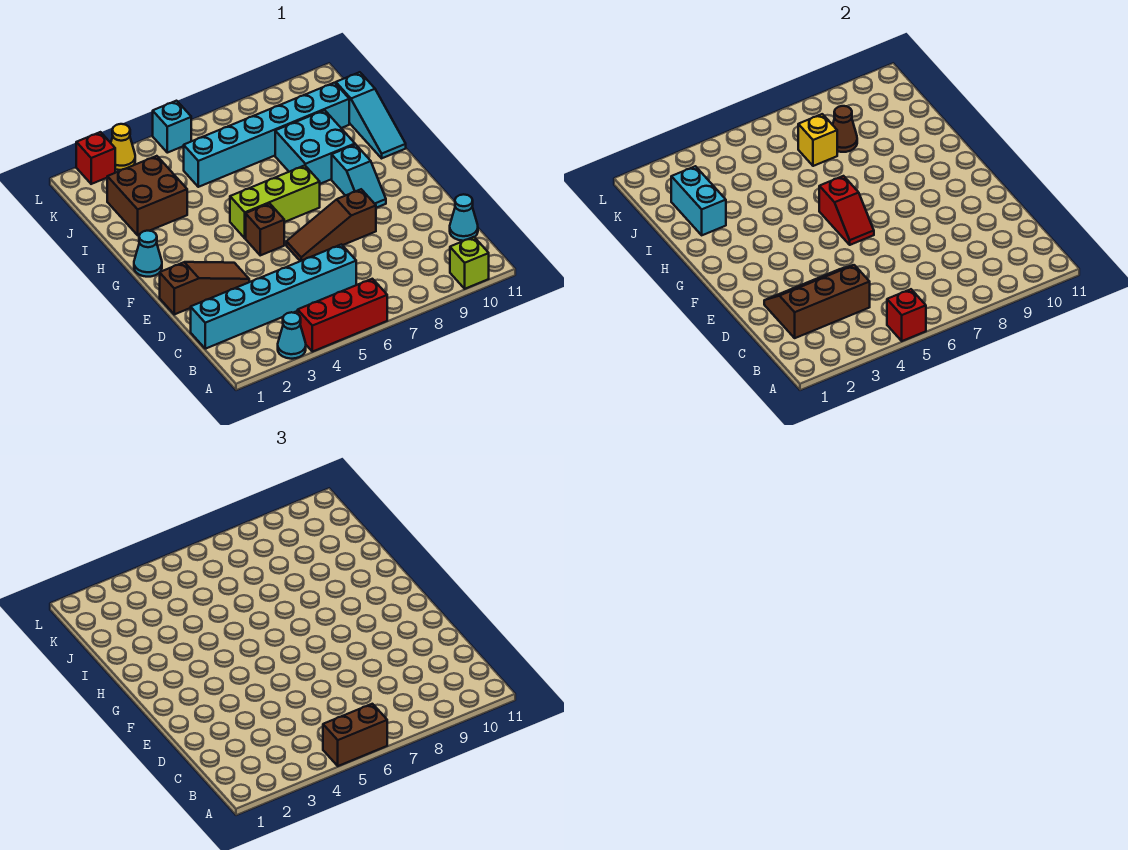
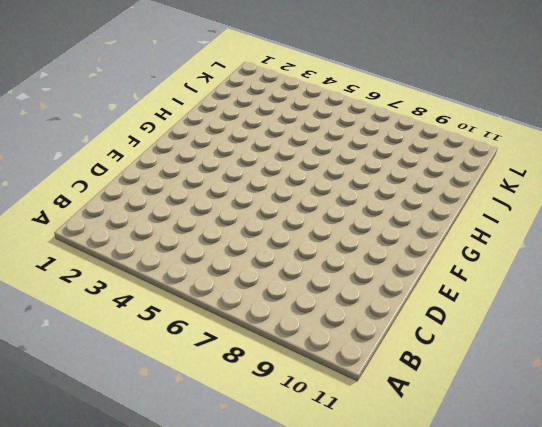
none -> cyan 1x1 cone [278,312,306,359]
none -> red 1x3 brick [298,279,387,352]
none -> lime 1x1 brick [450,237,489,289]

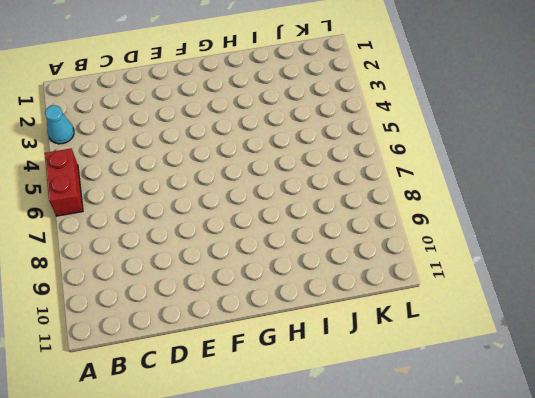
red 1x2 brick [45,148,83,216] -> red 1x3 brick [298,279,387,352]
none -> lime 1x1 brick [450,237,489,289]
none -> cyan 1x6 brick [191,244,356,349]
none -> cyan 1x1 cone [450,194,478,241]

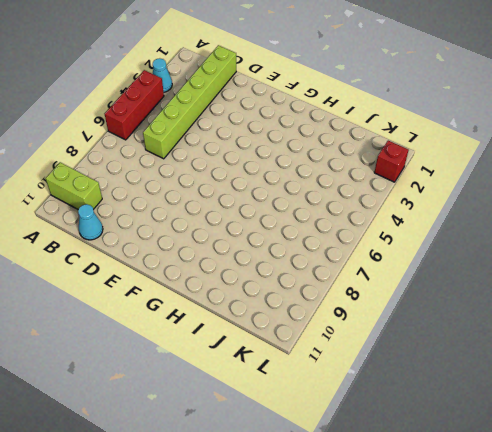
lime 1x2 brick [46,162,102,210] -> lime 1x1 brick [450,237,489,289]
lime 1x6 brick [143,45,236,159] -> cyan 1x6 brick [191,244,356,349]
none -> brown 1x3 slope [160,262,249,314]
none -> brown 1x3 slope [286,189,376,261]
none -> brown 1x1 brick [246,203,284,255]

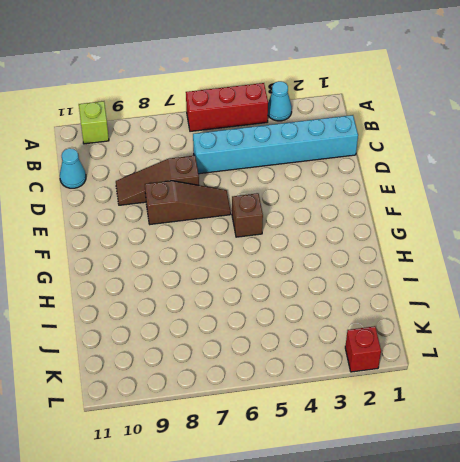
brown 1x3 slope [116,156,199,205] -> brown 1x3 slope moved to [160,262,249,314]
none -> cyan 1x2 slope [332,144,386,208]
none -> cyan 1x1 cone [134,231,162,277]
none -> lime 1x3 brick [230,165,320,238]

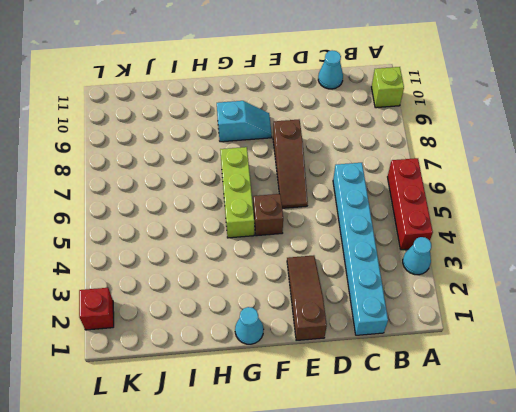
none -> cyan 2x2 brick [275,110,355,184]
none -> cyan 1x3 slope [336,72,406,158]
none -> brown 2x2 brick [107,156,187,235]

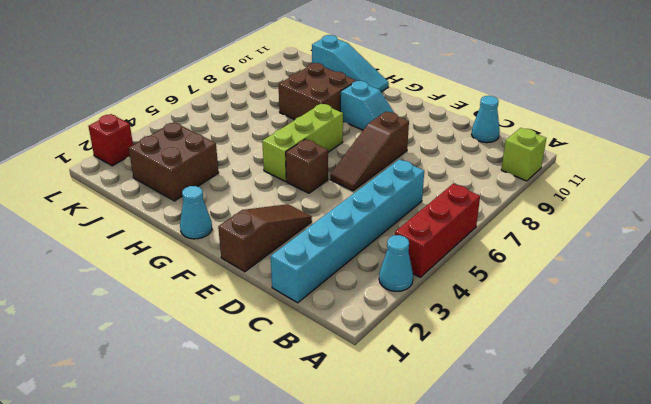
brown 2x2 brick [279,63,356,120] -> cyan 2x2 brick [275,110,355,184]
none -> cyan 1x6 brick [184,83,349,187]
none -> yellow 1x1 cone [111,124,135,170]
none -> cyan 1x1 brick [153,101,191,153]

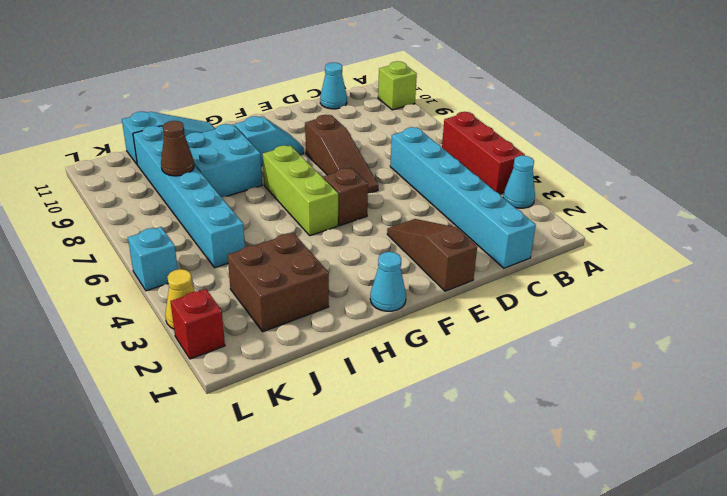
none -> red 1x1 brick [887,289,926,341]
none -> brown 2x3 slope [764,265,870,338]
none -> red 1x2 slope [819,176,874,245]

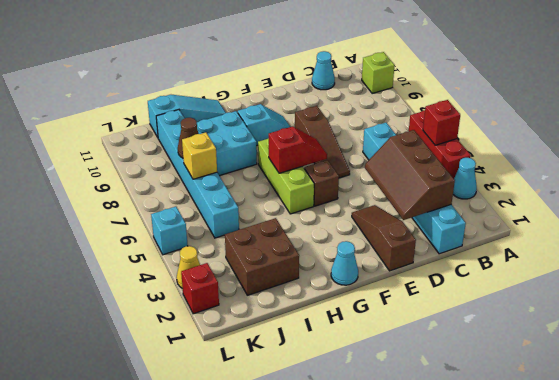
none -> cyan 1x2 brick [671,166,726,235]
none -> brown 1x2 brick [323,704,387,766]

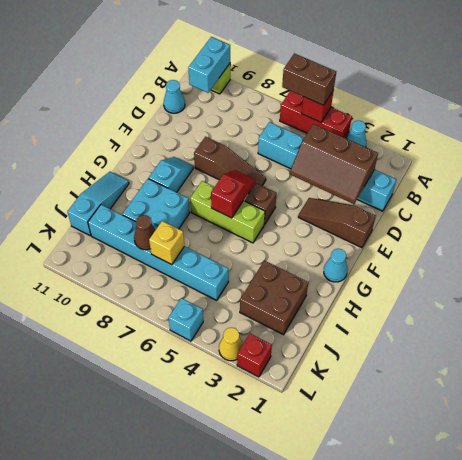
cyan 1x2 brick [188,37,230,93] -> cyan 1x2 brick moved to [671,166,726,235]

